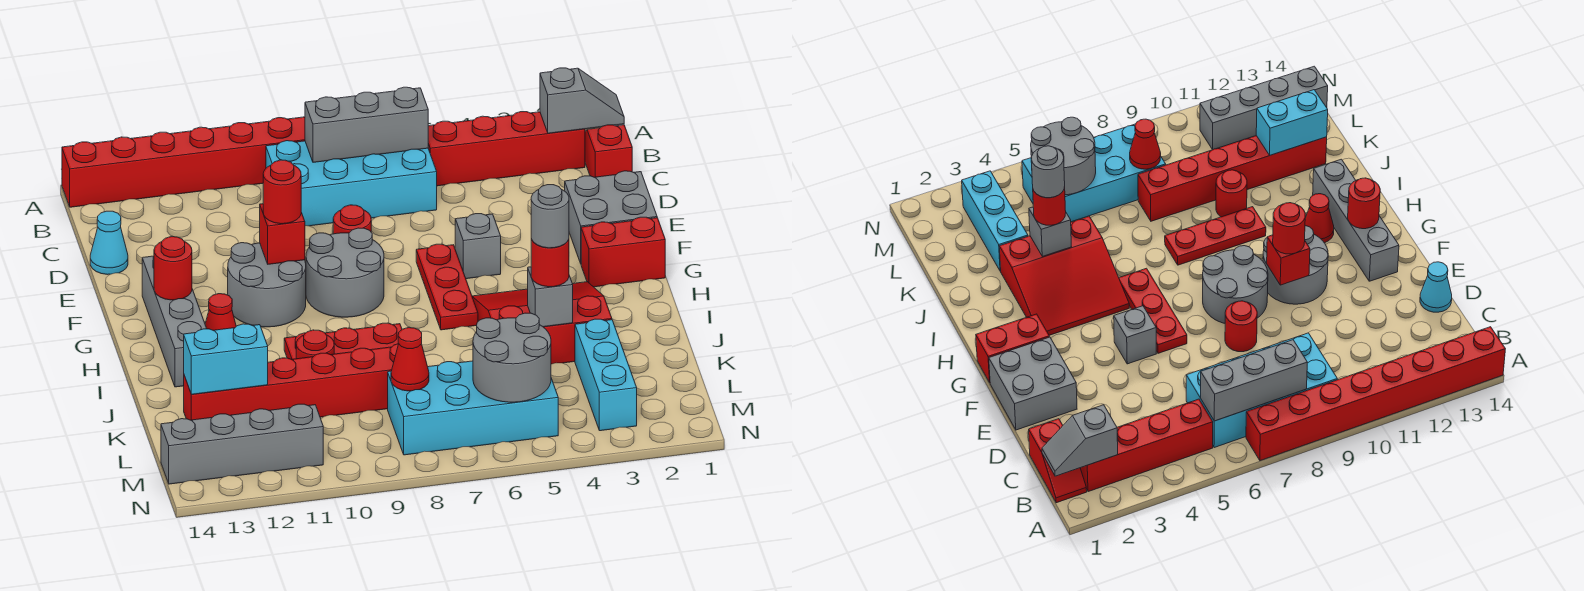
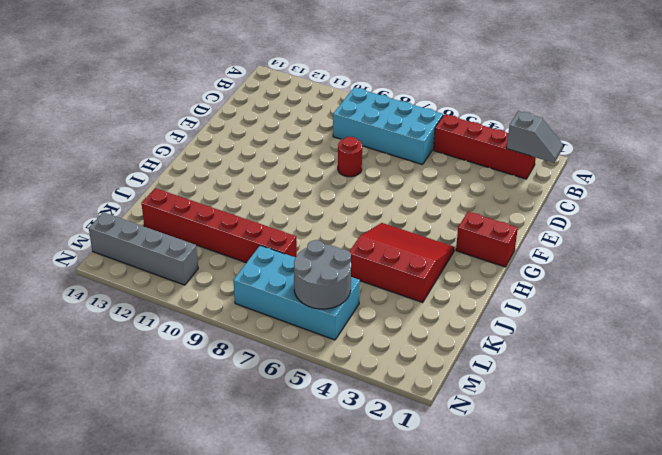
none -> red 1x8 brick [62,117,305,207]
none -> red 1x2 slope [585,125,632,177]
none -> cyan 1x1 cone [90,211,128,275]
none -> grey 2x2 brick [565,171,657,263]

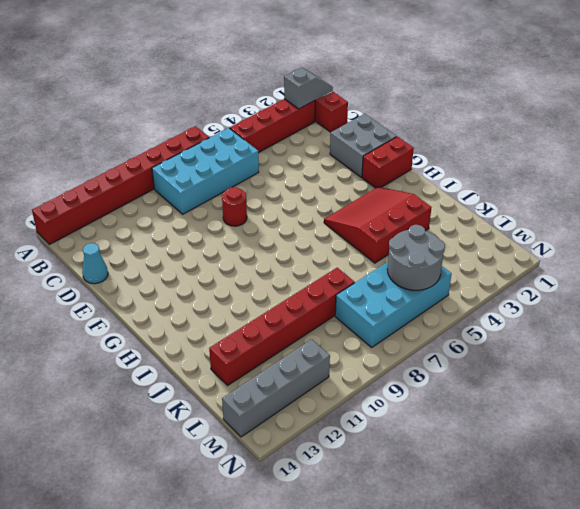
none -> grey 1x1 brick [455,214,501,279]
none -> red 1x3 plate [416,244,478,330]
none -> grey 2x2 round brick [306,228,384,317]
none -> grey 2x2 round brick [228,243,306,327]

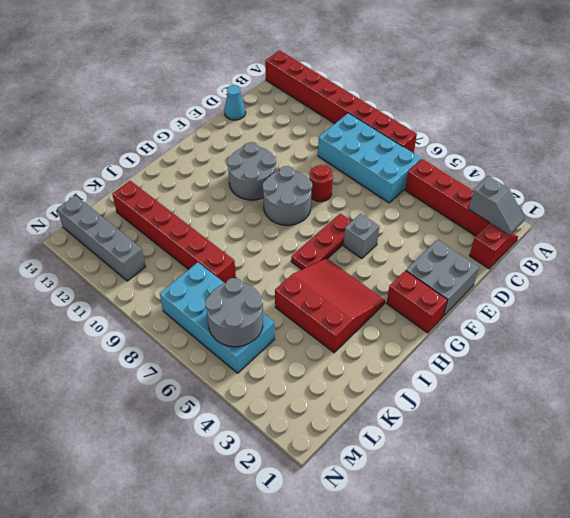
none -> grey 1x4 brick [142,256,207,387]
none -> red 1x1 cone [205,294,236,330]
none -> red 1x3 plate [284,323,402,359]
none -> red 1x1 round brick [296,330,334,359]

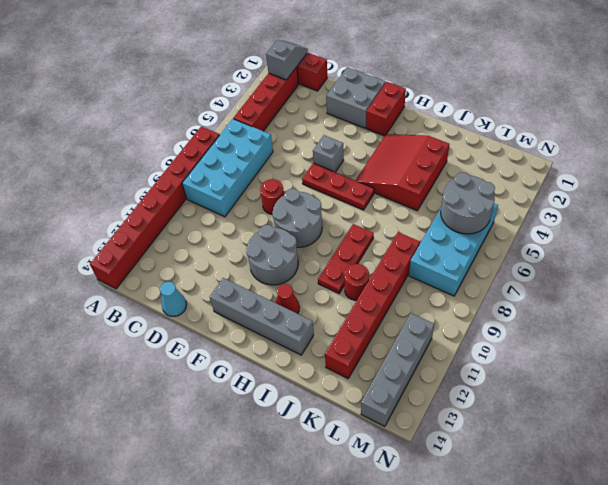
none -> cyan 1x3 brick [575,319,637,431]
none -> grey 1x3 brick [305,87,428,162]
none -> red 1x1 brick [260,204,305,264]
none -> red 1x1 round brick [154,237,192,300]

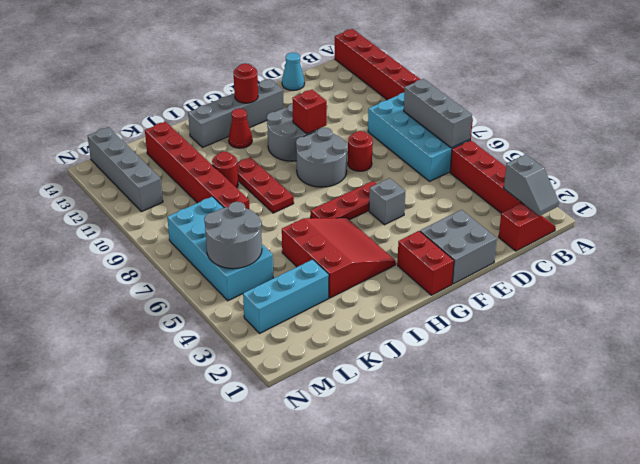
none -> grey 1x1 brick [528,267,573,327]
none -> cyan 1x2 brick [184,324,268,394]
none -> red 1x1 cone [391,328,429,391]
none -> red 1x1 round brick [263,160,301,224]

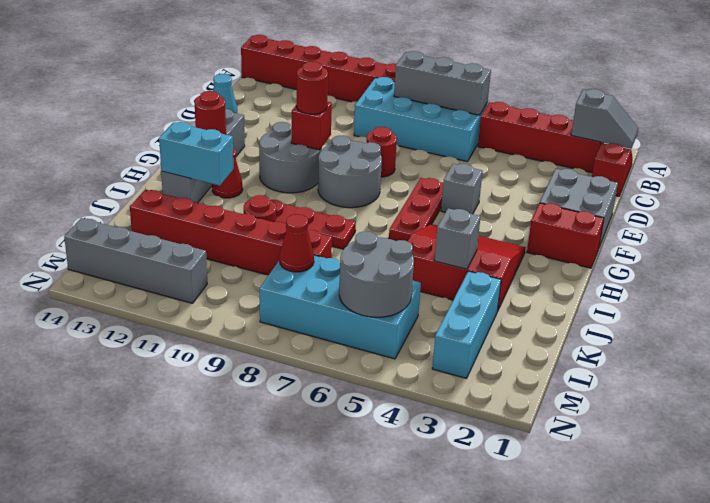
cyan 1x2 brick [159,122,233,186] -> cyan 1x2 brick moved to [184,324,268,394]
none -> red 1x1 round brick [531,239,569,287]
none -> grey 1x1 round brick [531,185,569,248]

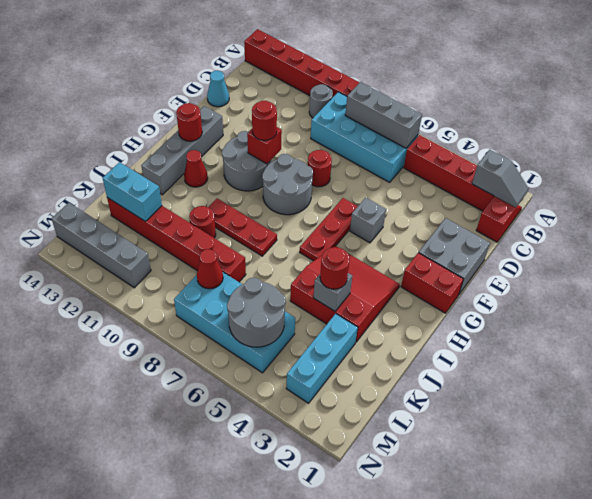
grey 1x1 round brick [309,84,333,118] -> grey 1x1 round brick moved to [531,185,569,248]

